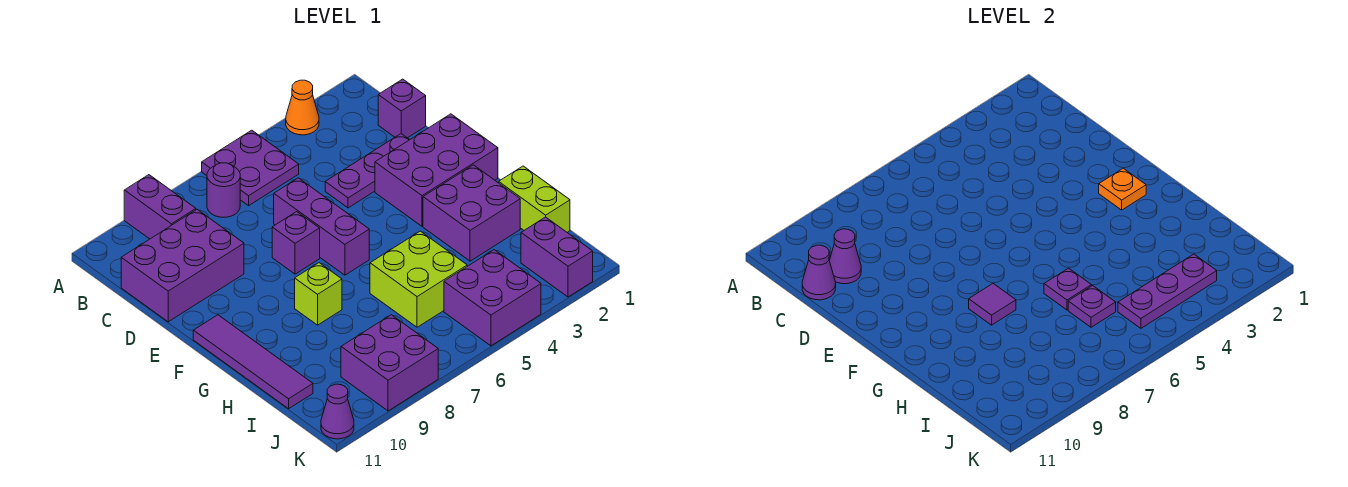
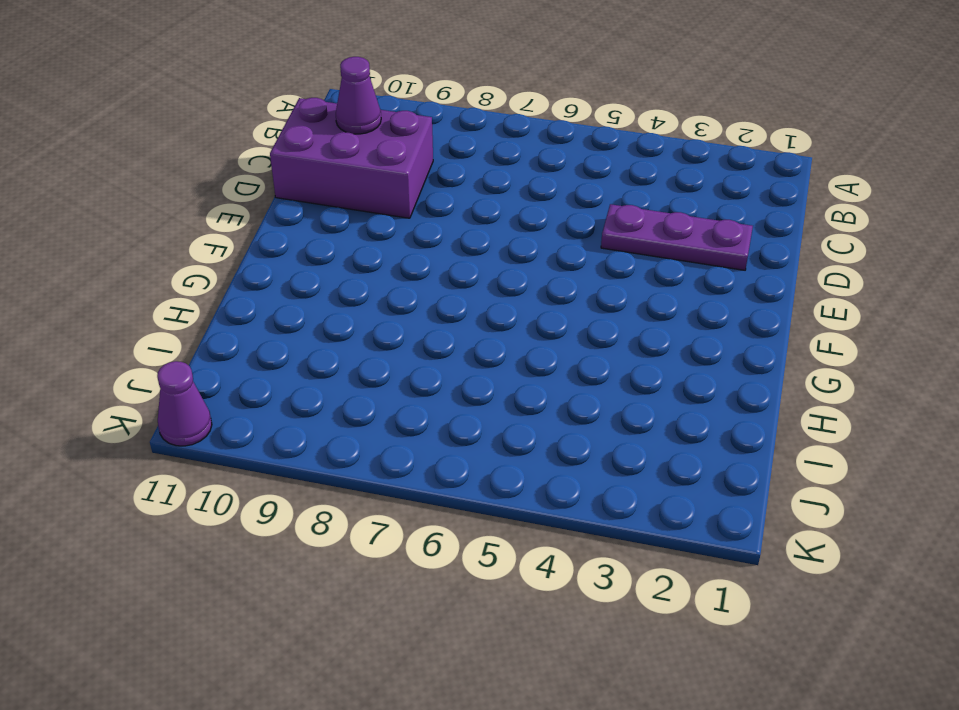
none -> orange 1x1 cone [286,80,319,135]
none -> purple 2x2 plate [202,130,299,206]
none -> purple 1x2 brick [124,175,196,239]

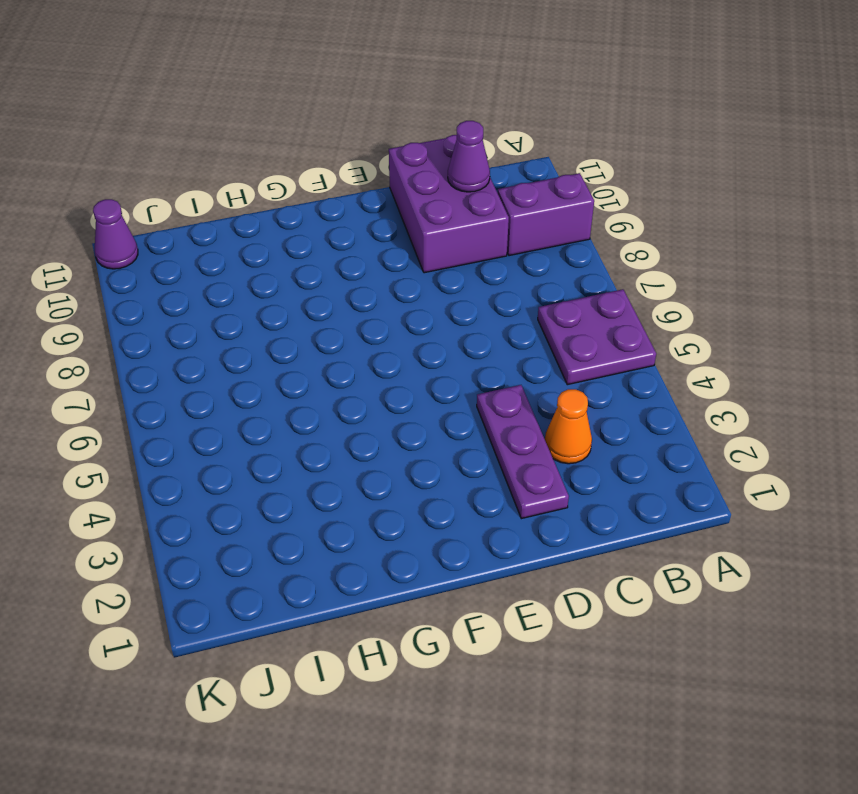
orange 1x1 cone [545,389,592,464] -> orange 1x1 cone moved to [286,80,319,135]
none -> purple 1x1 round brick [207,163,240,217]
none -> purple 1x1 brick [378,79,426,138]
none -> purple 1x3 brick [274,178,369,275]

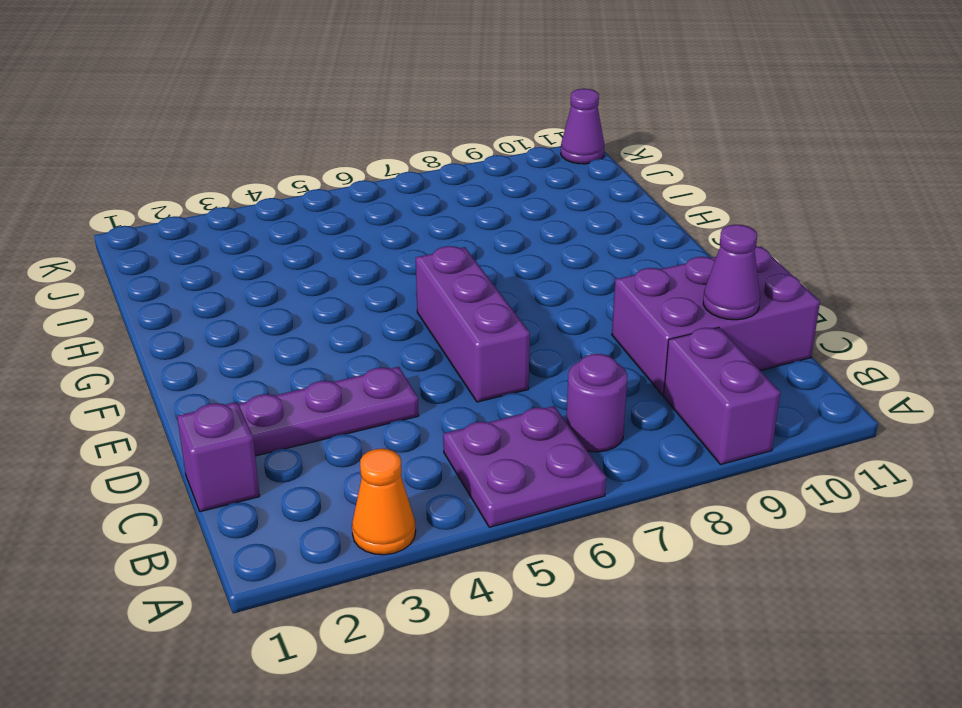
none -> purple 2x3 brick [375,114,498,226]
none -> purple 1x1 brick [272,212,320,274]
none -> purple 1x4 tile [193,315,313,409]

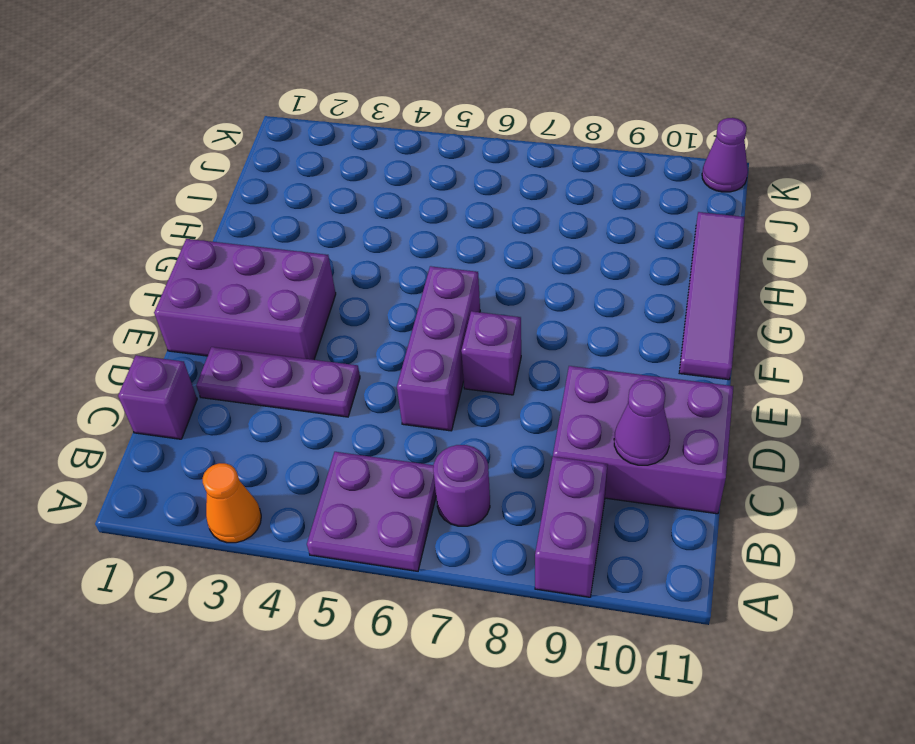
none -> purple 2x2 brick [423,165,520,261]
none -> lime 1x1 brick [295,263,342,325]
none -> lime 1x2 brick [499,166,570,232]

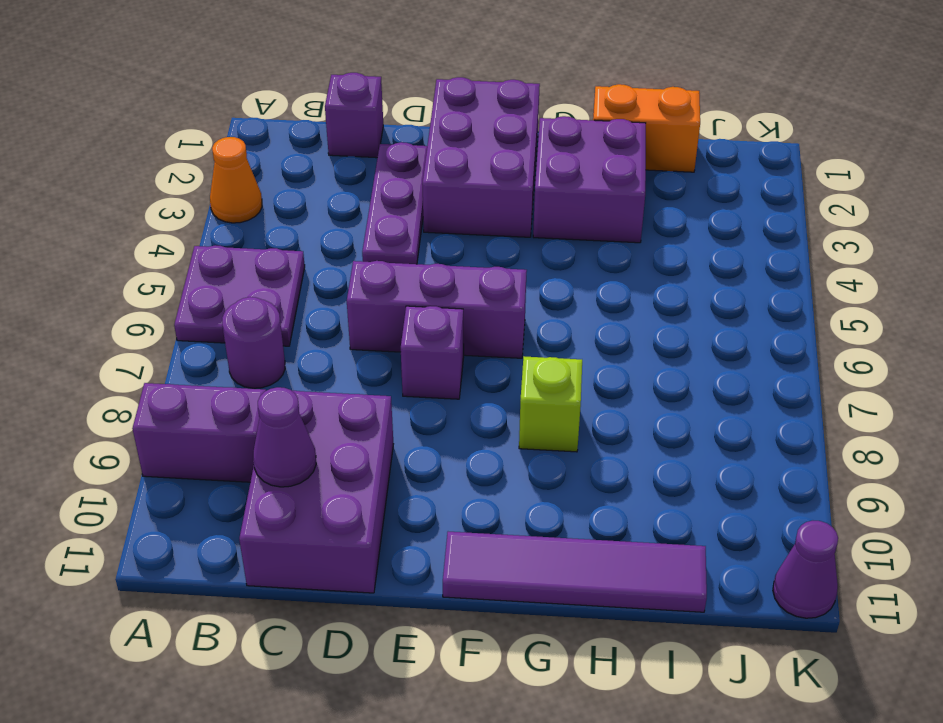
orange 1x2 brick [593,84,700,172] -> lime 1x2 brick [499,166,570,232]
none -> lime 2x2 brick [370,231,467,327]
none -> purple 1x2 brick [521,217,593,297]
none -> purple 2x2 brick [444,250,541,346]

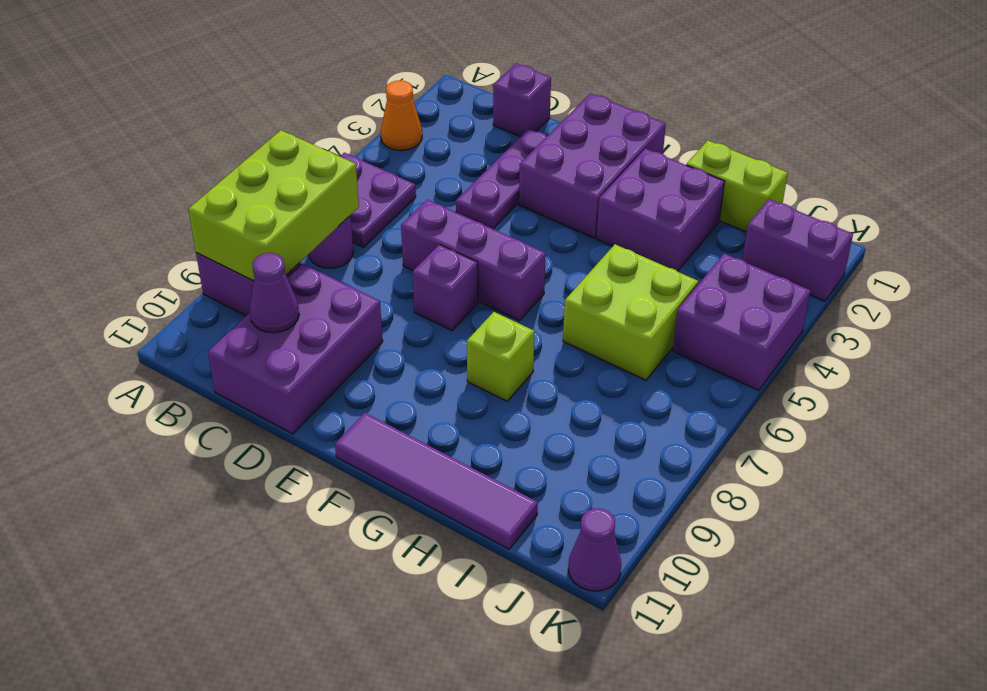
lime 2x3 brick [188,130,359,281] -> none
none -> purple 2x2 brick [341,315,438,411]
none -> purple 1x1 cone [802,245,836,300]
none -> orange 1x1 plate [1099,168,1146,210]

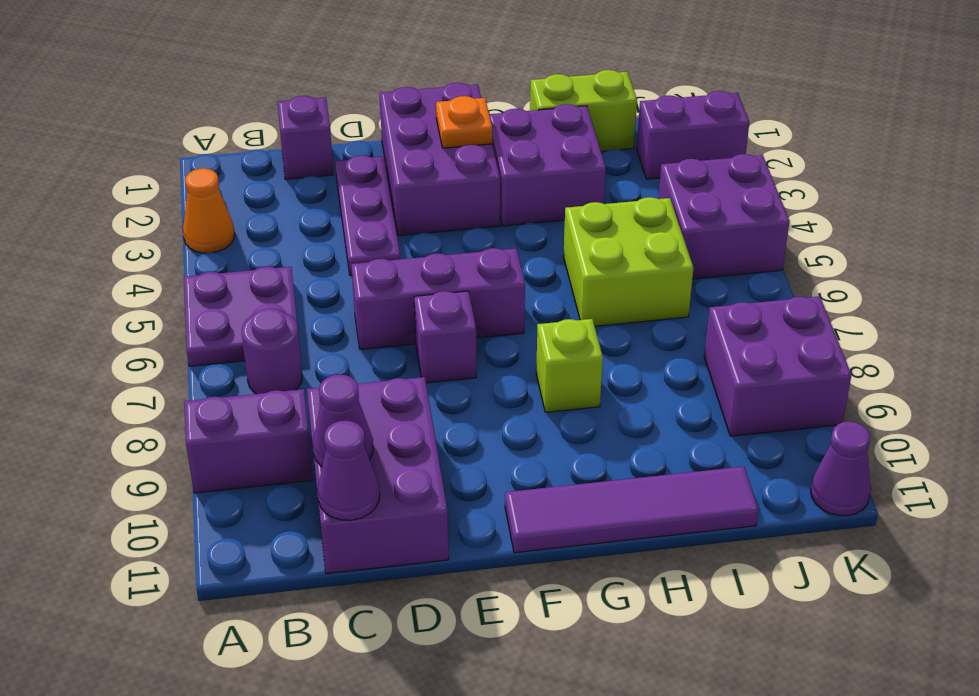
none -> purple 1x1 tile [969,284,1016,325]
none -> purple 1x1 plate [1044,268,1092,310]
none -> purple 1x1 plate [1068,286,1116,327]

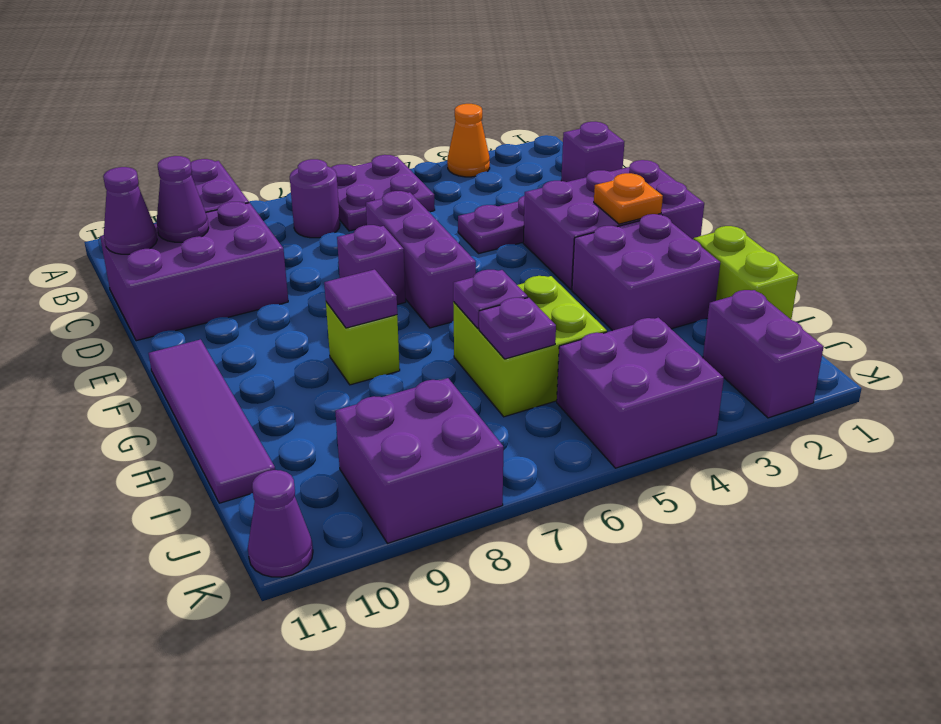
none -> purple 1x3 plate [1118,254,1217,328]

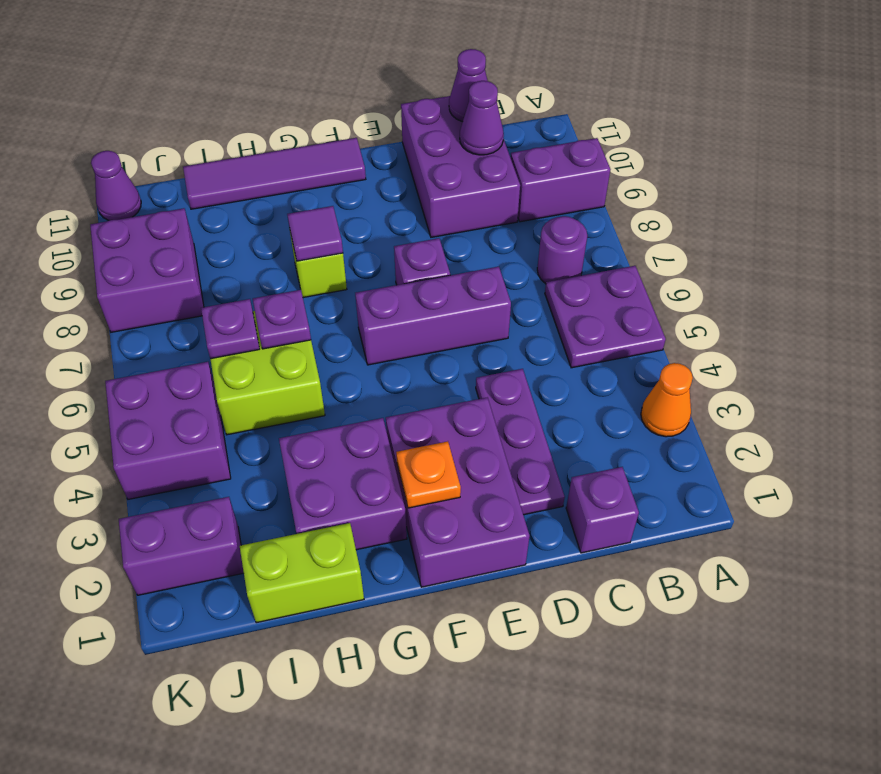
none -> purple 1x3 plate [1118,254,1217,328]

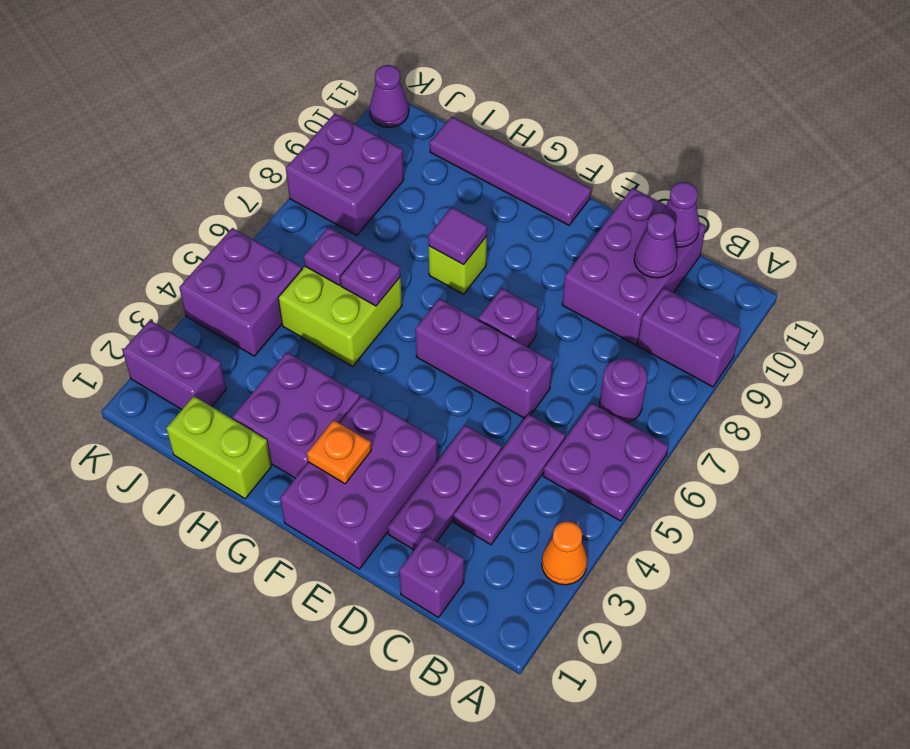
purple 1x3 plate [454,414,565,545] -> purple 1x3 plate moved to [1118,254,1217,328]

